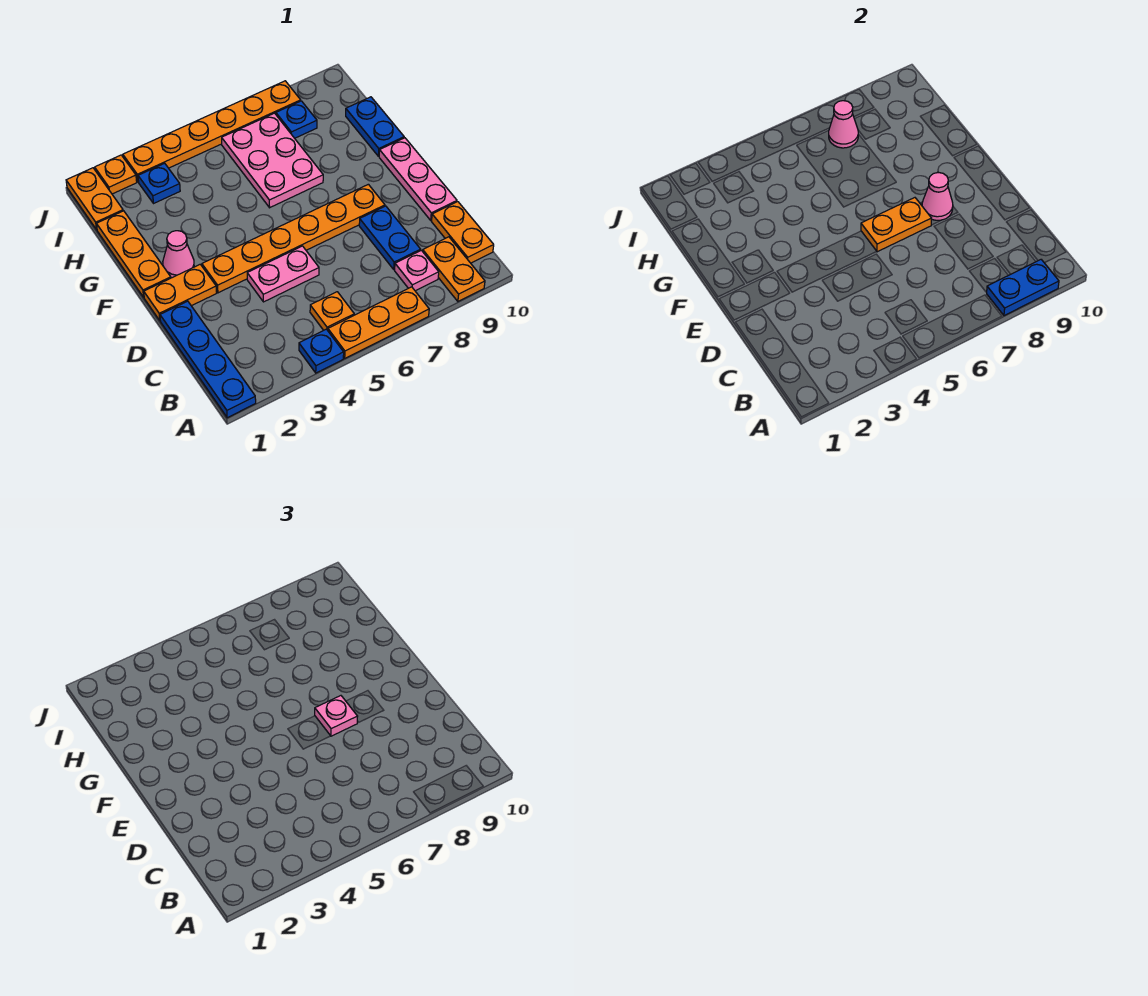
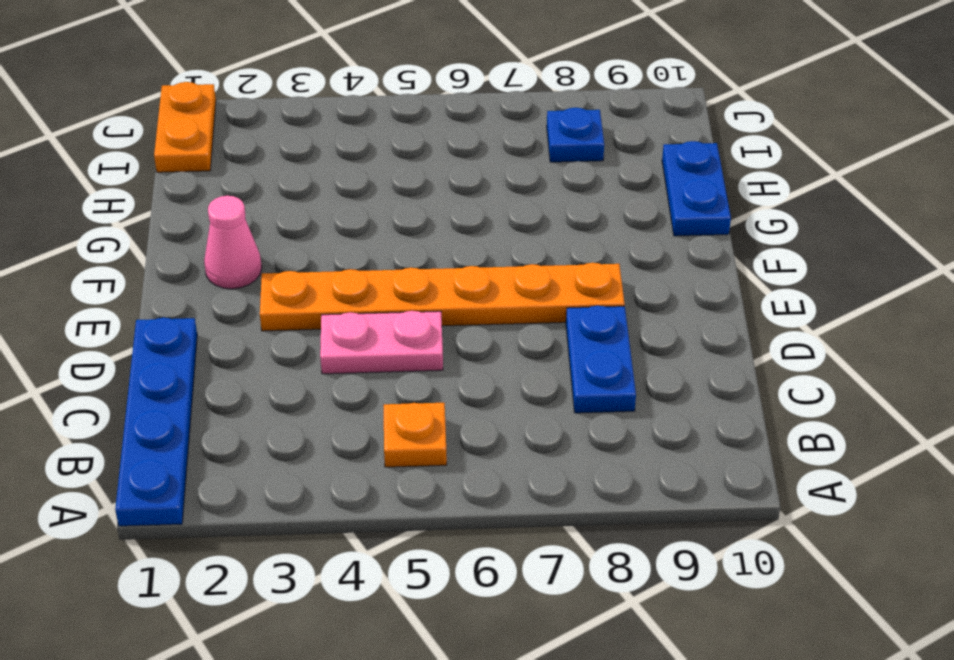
none -> blue 1x1 plate [299,329,344,373]
none -> orange 1x3 plate [328,287,429,358]
none -> orange 1x2 plate [423,237,485,301]

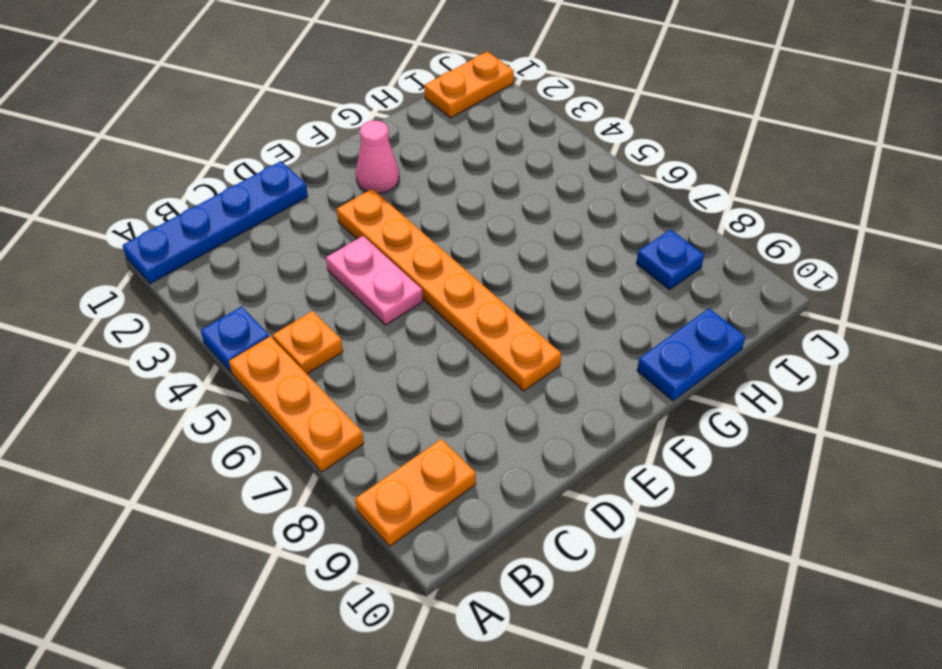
none -> pink 1x1 plate [395,250,439,291]
none -> orange 1x2 plate [432,202,494,263]
none -> blue 1x2 plate [359,206,421,269]

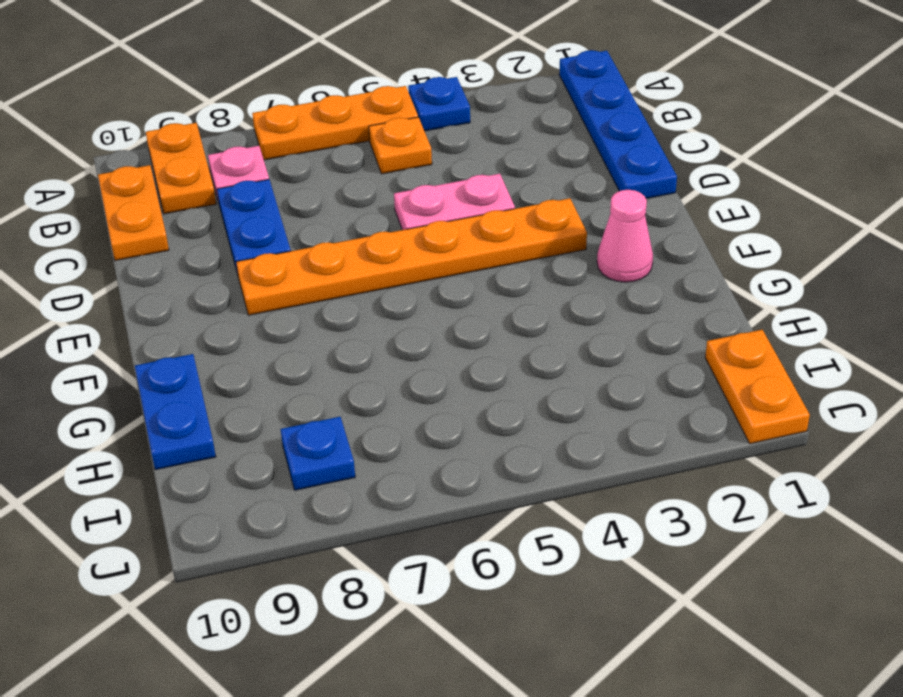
none -> pink 1x3 plate [379,138,457,220]
none -> orange 1x2 plate [144,264,217,320]
none -> orange 1x3 plate [97,211,171,297]

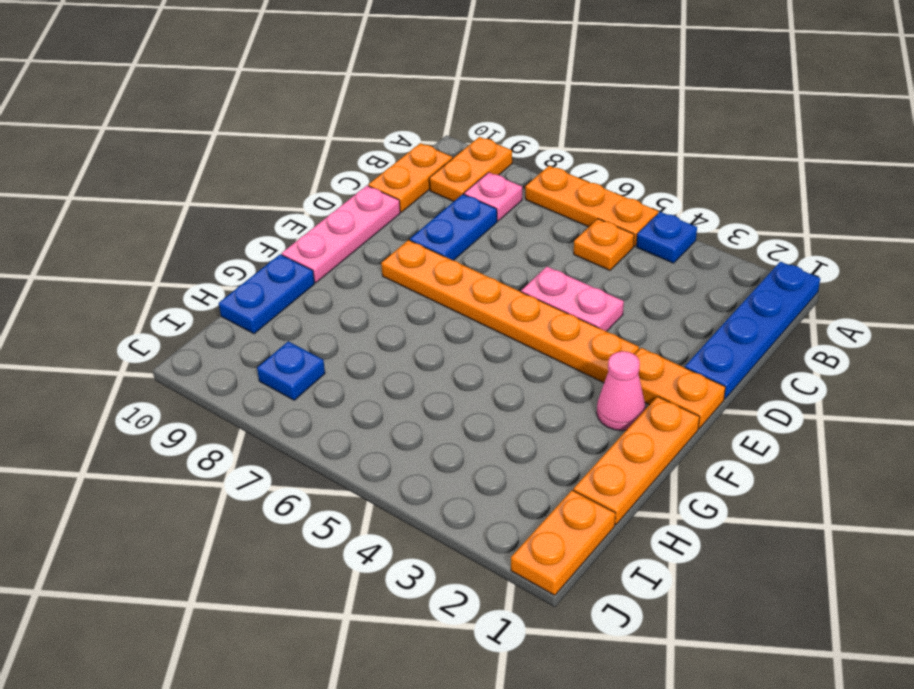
none -> pink 2x3 plate [222,113,323,208]
none -> blue 1x1 plate [138,163,180,204]
none -> orange 1x1 plate [95,155,137,194]

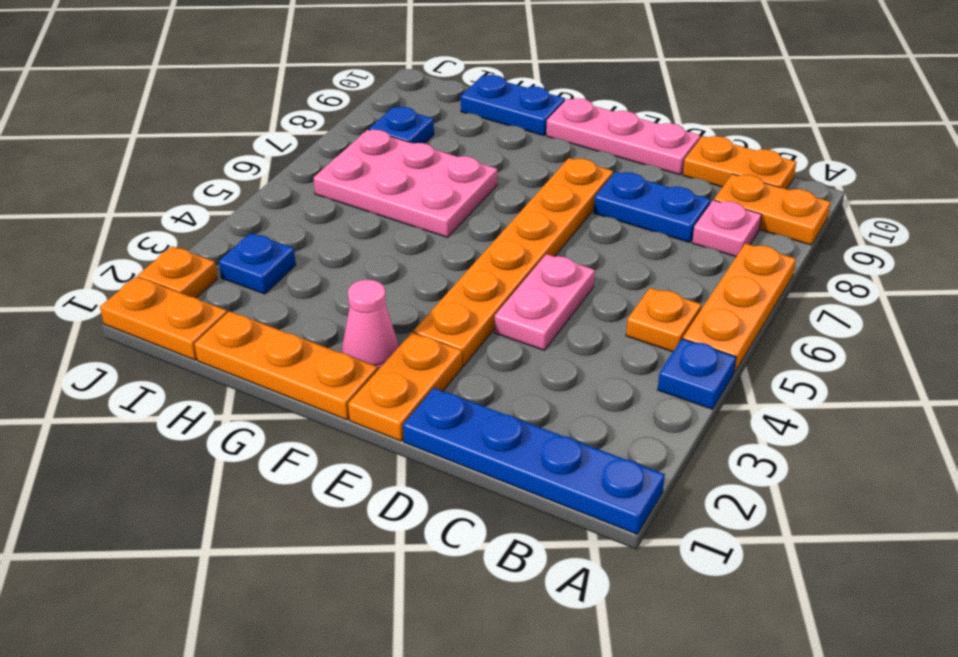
none -> orange 1x6 plate [123,81,301,182]
none -> blue 1x2 plate [987,260,1059,316]
none -> orange 1x2 plate [861,198,932,252]

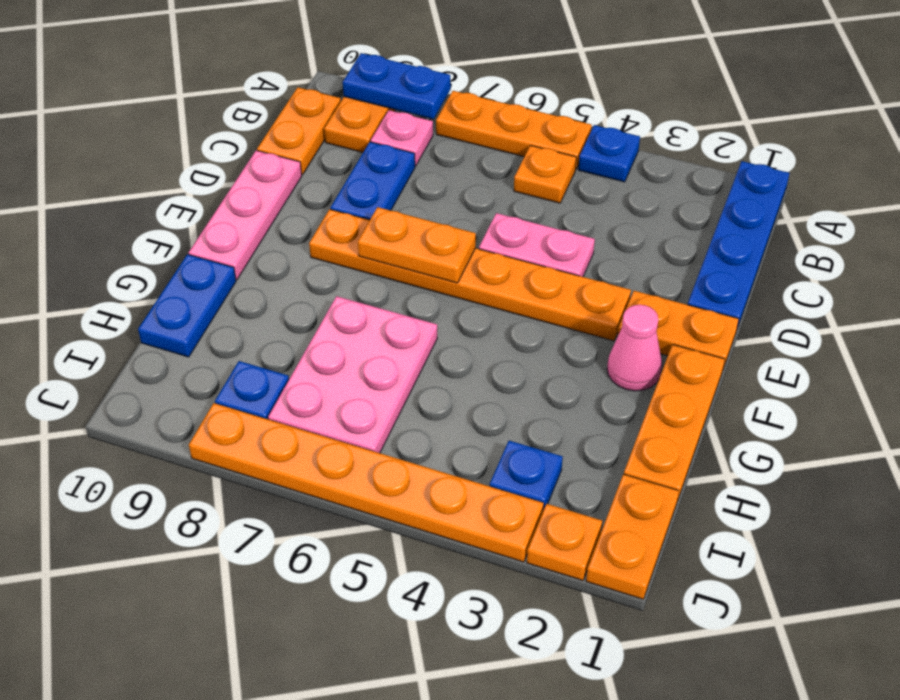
none -> pink 1x1 cone [922,172,953,220]
none -> pink 1x1 cone [829,101,858,148]
none -> pink 1x1 plate [315,696,358,736]

